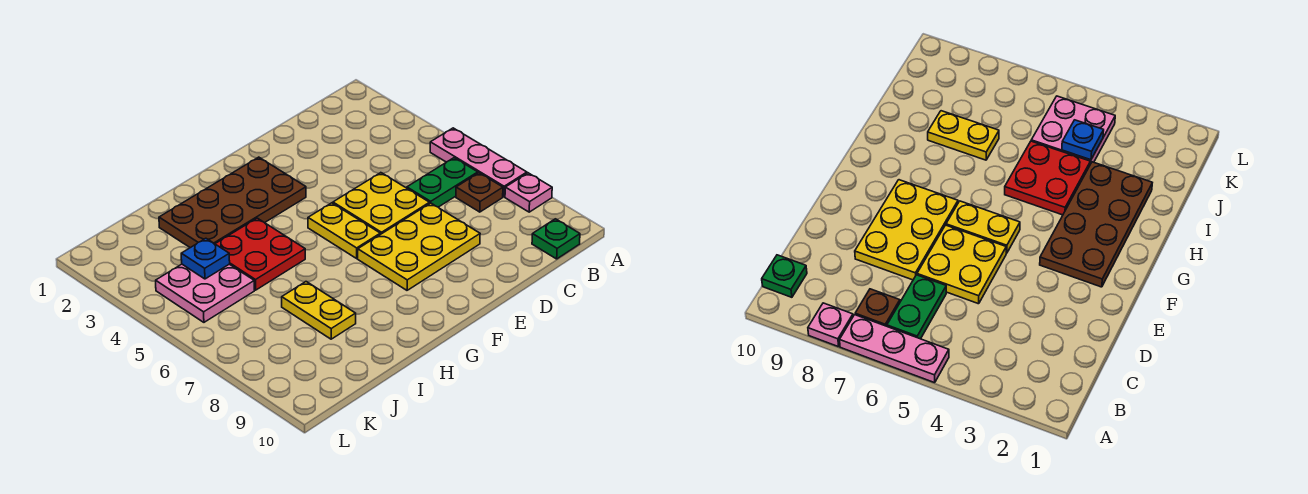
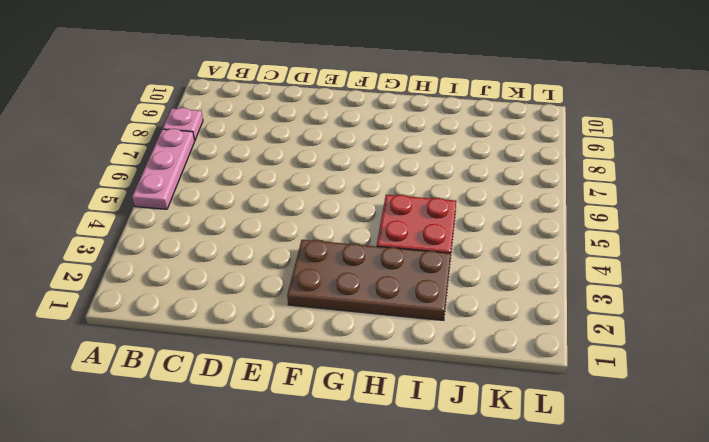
none -> green 1x2 plate [407,158,478,207]
none -> brown 1x1 plate [456,173,503,212]
none -> green 1x1 plate [532,219,580,259]

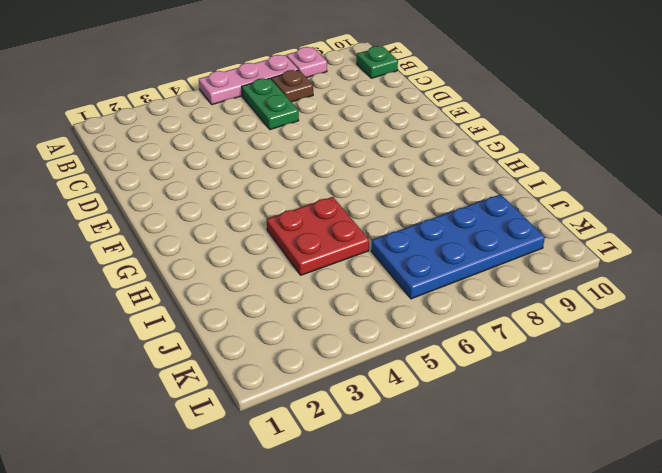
blue 2x4 plate [371,194,545,299] -> none
none -> yellow 2x2 plate [333,173,430,234]
none -> yellow 2x3 plate [358,203,480,290]
none -> brown 2x4 plate [159,157,306,248]

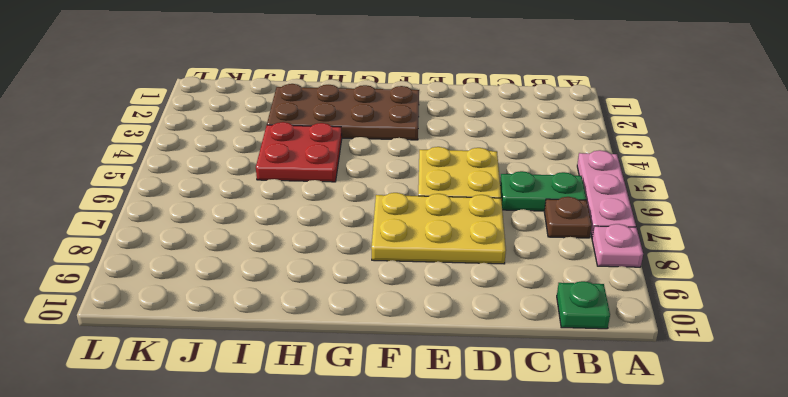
none -> yellow 1x2 plate [308,203,380,258]
none -> yellow 1x2 plate [282,282,356,339]
none -> pink 2x2 plate [156,264,254,322]

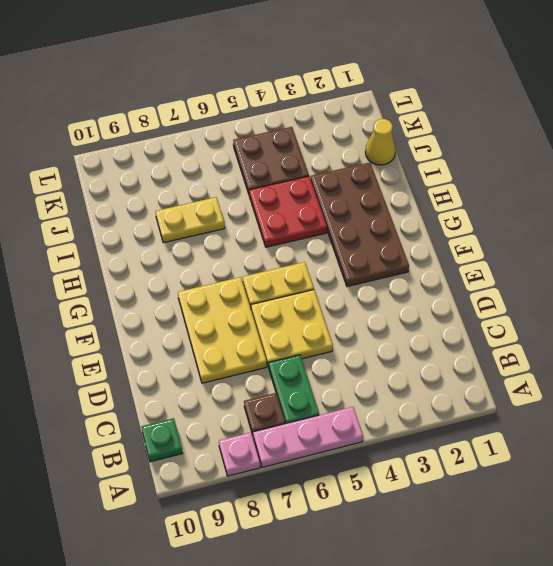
yellow 1x1 cone [365,119,396,165] -> none
brown 2x2 plate [233,127,309,194] -> pink 2x2 plate [156,264,254,322]
none -> blue 1x1 plate [181,238,230,279]

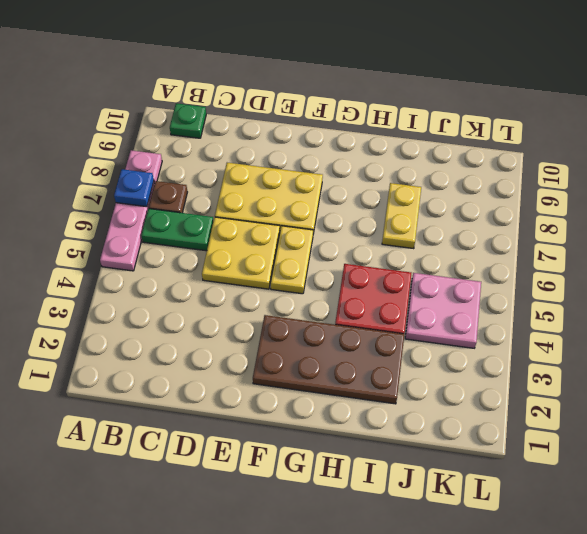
blue 1x1 plate [114,169,154,207] -> blue 1x1 plate moved to [181,238,230,279]

